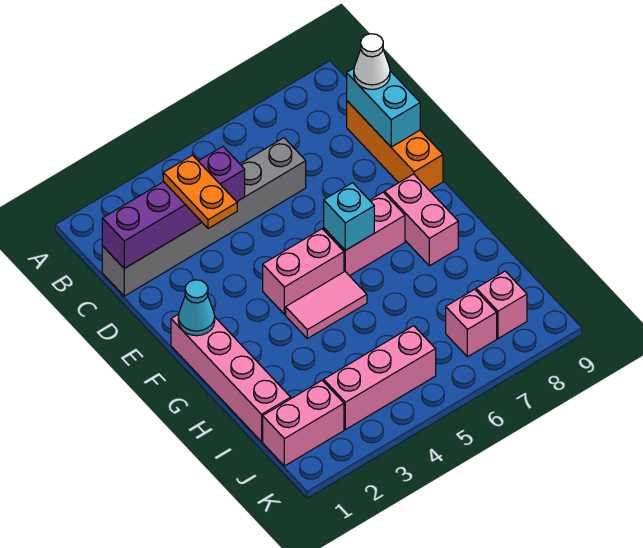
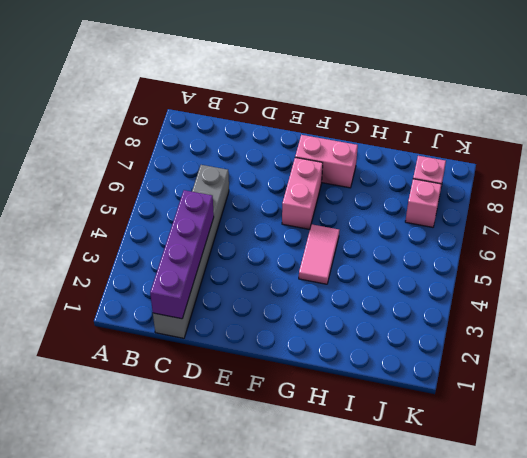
none -> orange 1x3 brick [347,101,443,190]
none -> pink 1x4 brick [171,314,291,442]
none -> pink 1x2 brick [263,229,344,314]

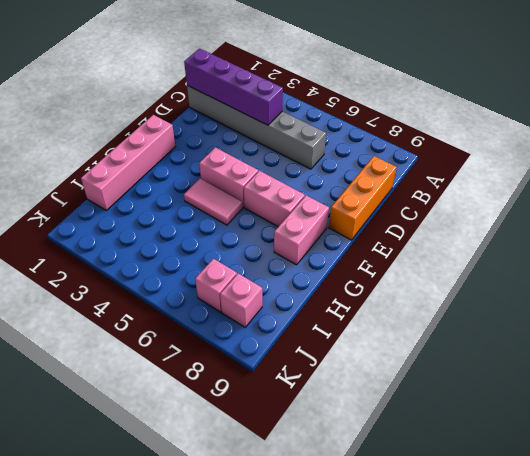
none -> pink 1x2 brick [263,380,344,466]
none -> pink 1x3 brick [324,326,436,430]
none -> cyan 1x2 brick [347,68,420,147]

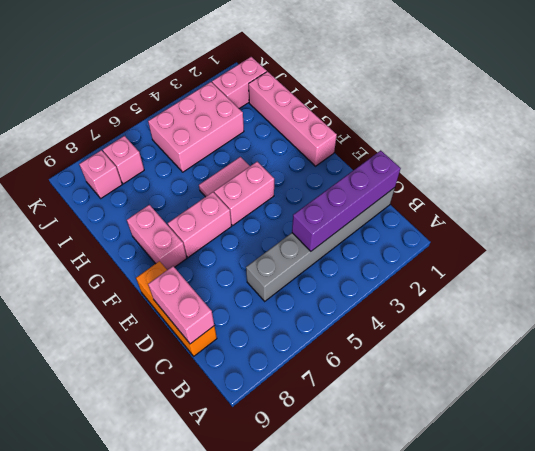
pink 1x2 brick [148,266,214,344] -> cyan 1x2 brick [347,68,420,147]
pink 2x3 brick [148,82,244,172] -> pink 1x3 brick [324,326,436,430]
none -> cyan 1x1 cone [178,280,215,336]
none -> cyan 1x1 brick [324,183,374,250]
none -> orange 1x2 plate [163,155,237,229]

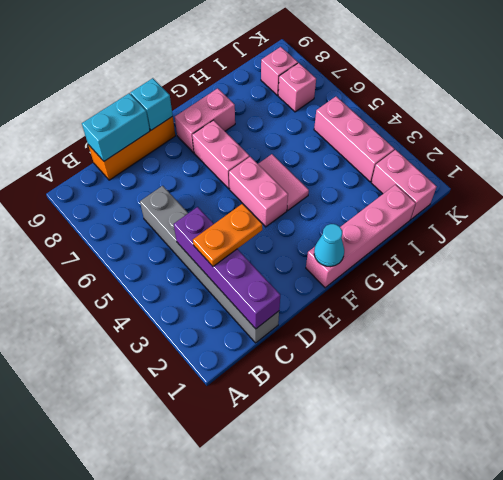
cyan 1x1 brick [130,78,173,130] -> cyan 1x1 brick moved to [324,183,374,250]
none -> white 1x1 cone [354,34,390,90]

